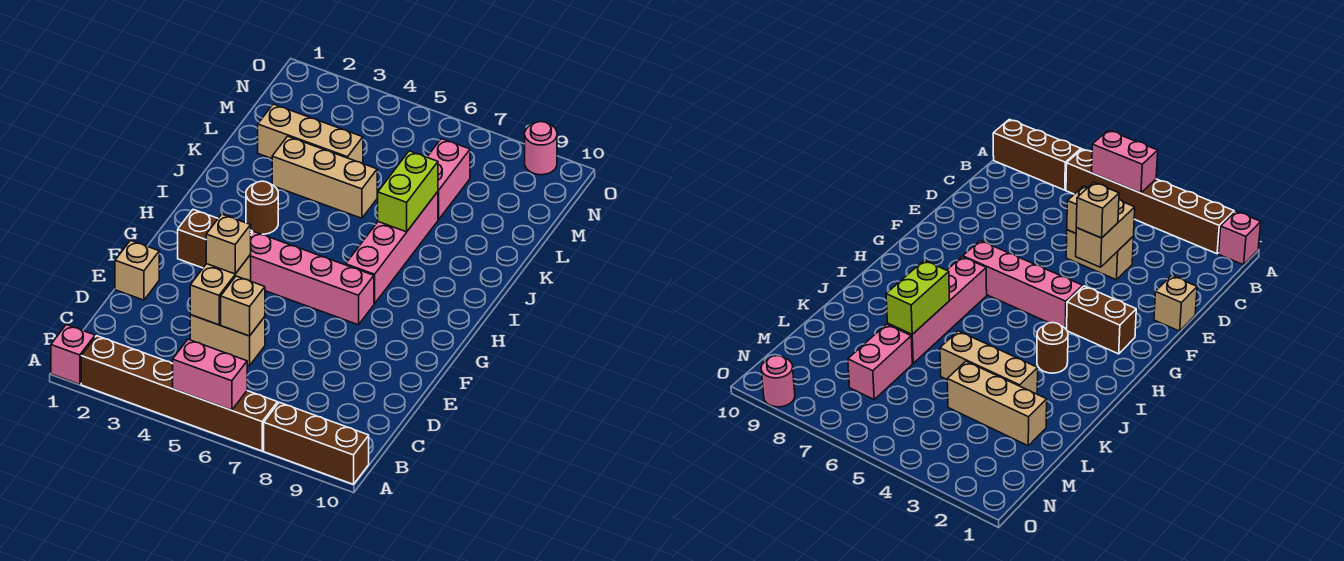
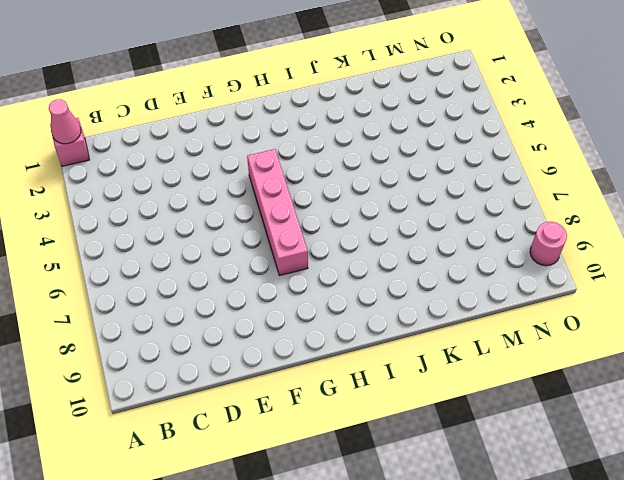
pink 1x1 cone [49,100,81,144] -> none
none -> brown 1x6 brick [81,336,278,451]
none -> brown 1x3 brick [264,402,369,484]
none -> tan 1x2 brick [190,315,265,366]

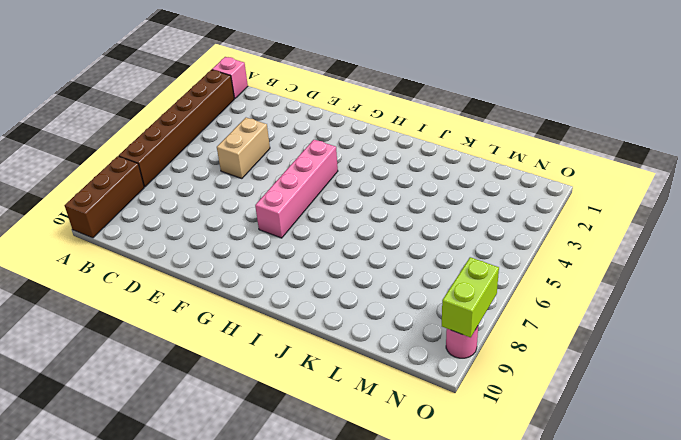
lime 1x2 brick [442,257,499,337] -> lime 1x2 brick turned to [378,151,438,232]
none -> tan 1x1 brick [115,240,159,300]
none -> brown 1x2 brick [178,210,252,268]
none -> pink 1x4 brick [346,192,438,304]

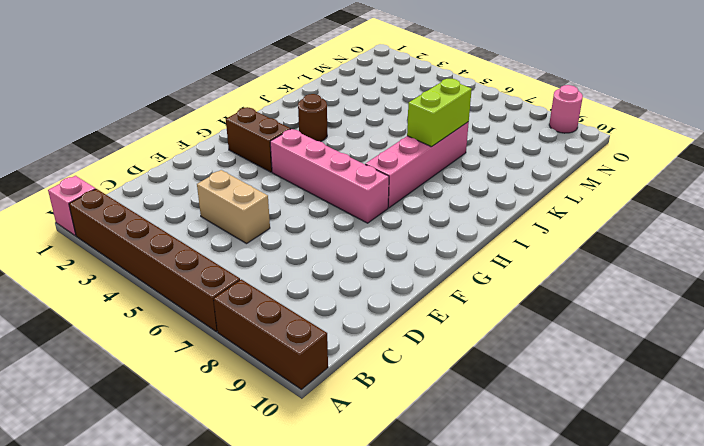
none -> tan 1x1 brick [115,240,159,300]
none -> tan 1x3 brick [272,136,377,218]
none -> tan 1x3 brick [258,104,363,164]

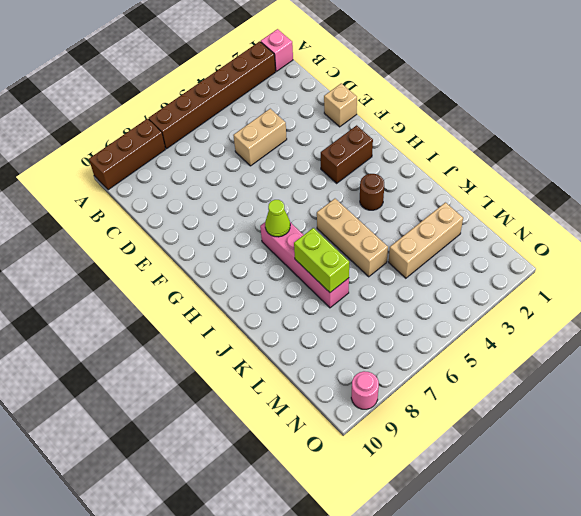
lime 1x1 cone [265,200,290,237] -> none
tan 1x3 brick [317,199,388,277] -> tan 1x3 brick turned to [272,136,377,218]
none -> pink 1x4 brick [250,232,374,325]
none -> pink 1x2 brick [427,139,470,219]
none -> pink 1x2 brick [172,339,247,410]

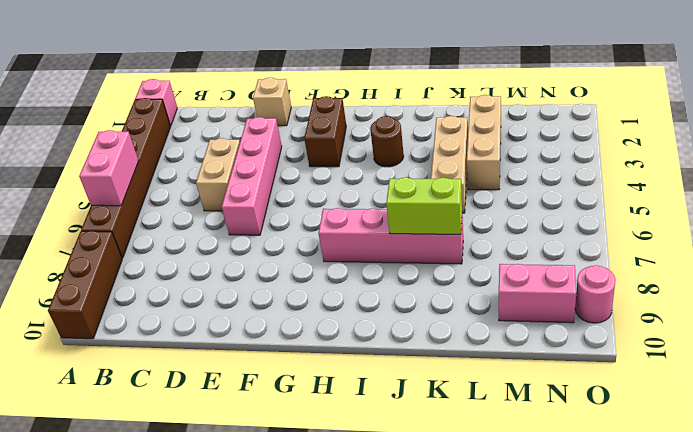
pink 1x4 brick [222,117,282,235] -> pink 1x4 brick moved to [250,232,374,325]
pink 1x2 brick [499,264,576,323] -> pink 1x2 brick moved to [427,139,470,219]
none -> tan 1x2 brick [190,255,251,325]
none -> tan 1x1 brick [221,276,265,336]
none -> tan 1x1 brick [206,214,251,274]

